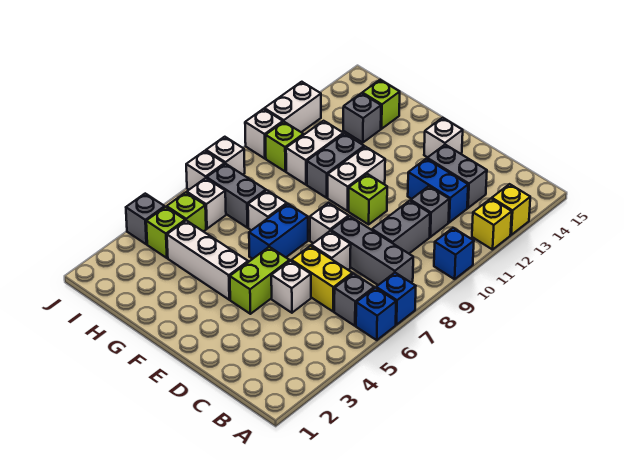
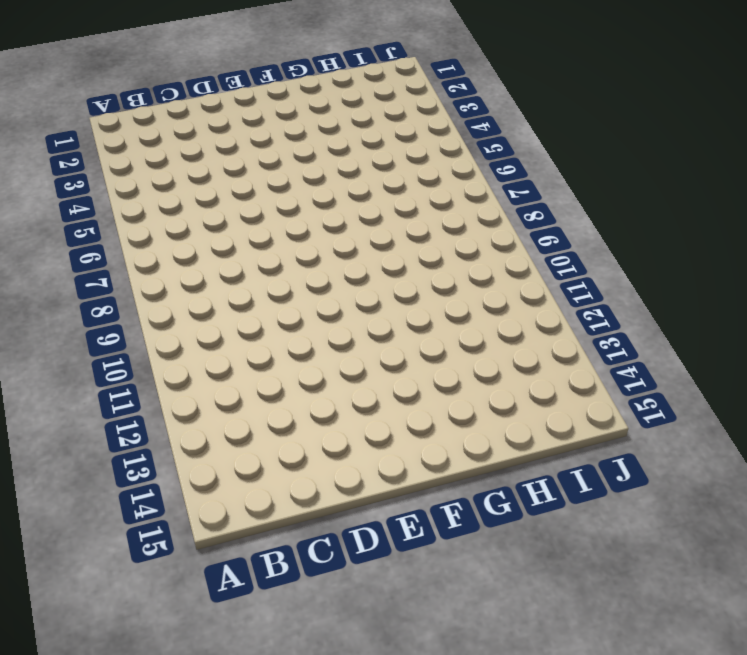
none -> blue 1x1 brick [356,288,396,340]
none -> blue 1x1 brick [376,273,416,325]
none -> blue 1x1 brick [434,228,474,279]
none -> yellow 1x1 brick [472,199,512,250]

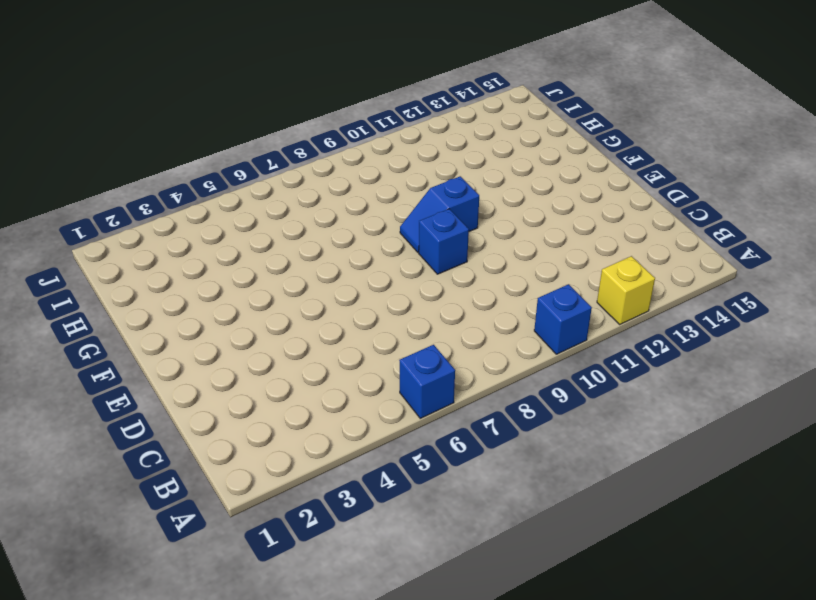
blue 1x1 brick [419,209,469,274] -> blue 1x1 brick moved to [376,273,416,325]
blue 1x2 slope [400,176,479,253] -> white 1x2 brick [328,147,385,211]
none -> yellow 1x1 brick [492,184,530,235]
none -> grey 1x1 brick [334,274,374,326]
none -> grey 1x3 brick [331,216,413,285]
none -> yellow 1x2 brick [291,246,352,312]

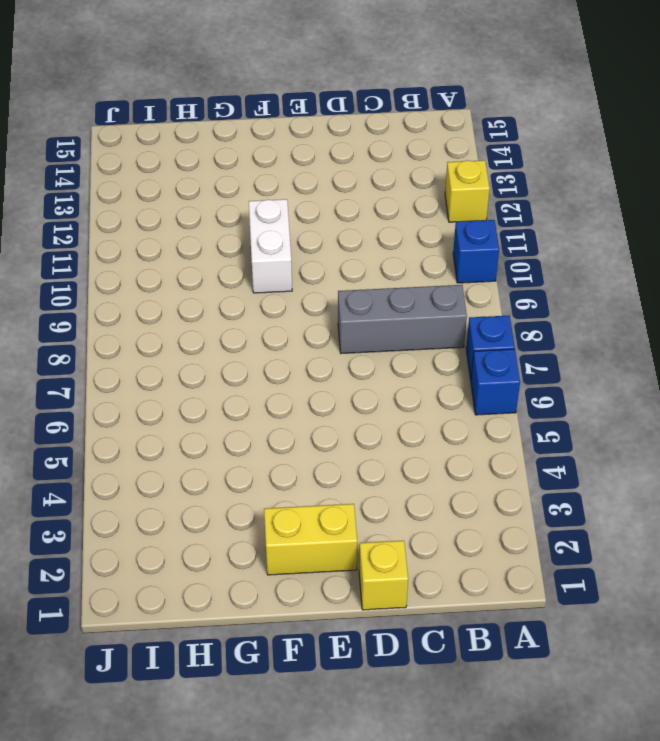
yellow 1x1 brick [359,541,408,610] -> yellow 1x1 brick moved to [492,184,530,235]
yellow 1x2 brick [264,504,357,575] -> yellow 1x2 brick moved to [291,246,352,312]
none -> grey 1x1 brick [334,274,374,326]
none -> grey 1x2 brick [372,201,430,253]
none -> grey 1x1 brick [411,186,449,237]
none -> blue 1x2 brick [408,159,468,222]

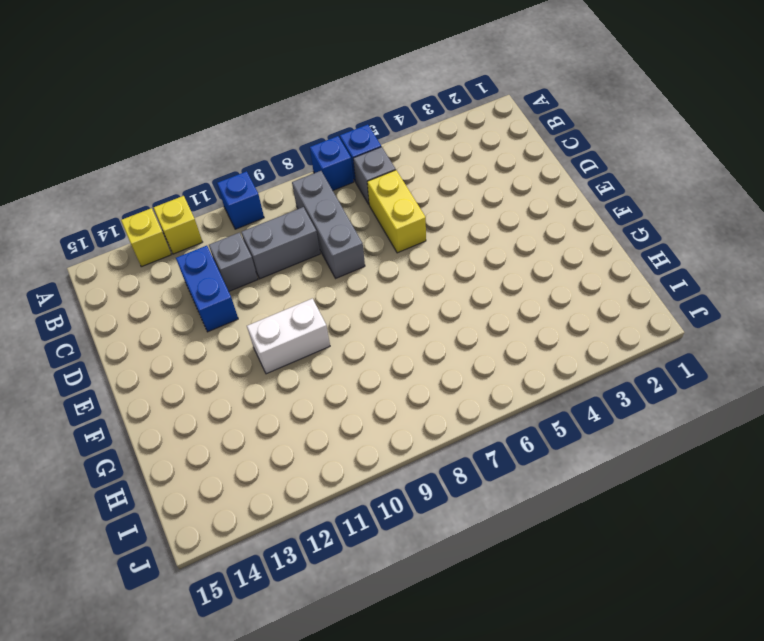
none -> grey 1x2 brick [427,145,487,208]
none -> white 1x1 brick [271,261,311,313]
none -> white 1x1 brick [311,231,351,270]
none -> lime 1x2 brick [230,247,289,314]

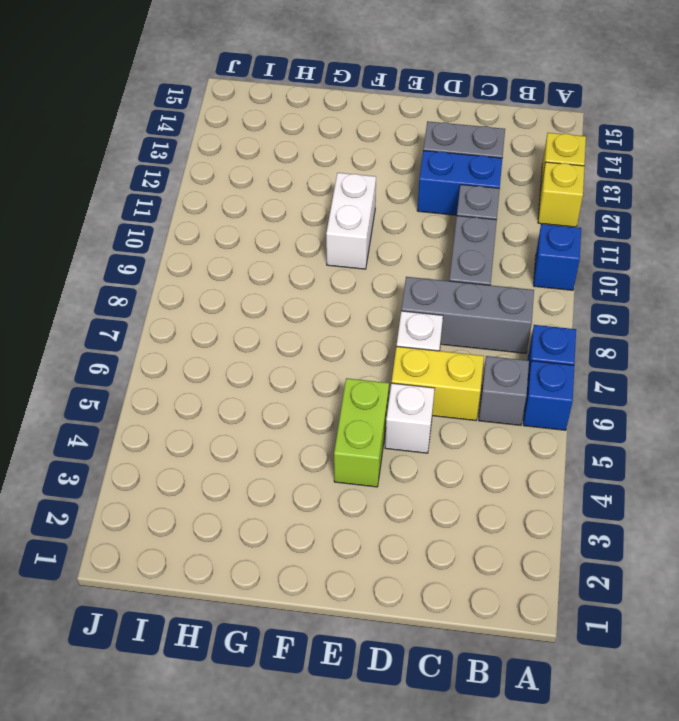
none -> white 1x1 brick [310,203,349,243]
none -> lime 1x1 brick [349,174,387,224]
none -> white 1x1 brick [424,118,463,157]
none -> white 1x3 brick [167,220,248,300]

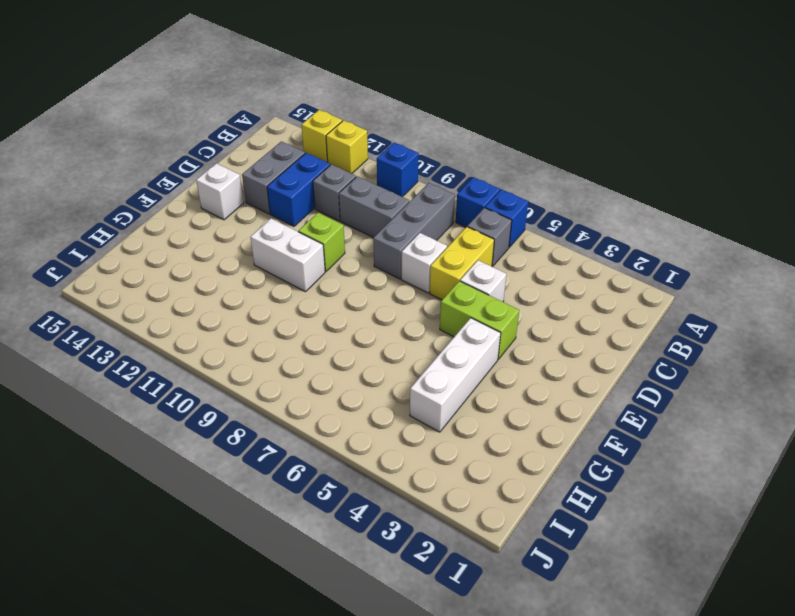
none -> white 1x1 brick [310,203,349,243]
none -> blue 1x2 brick [249,204,308,259]
none -> white 1x1 brick [248,190,287,230]
none -> grey 1x2 brick [307,134,364,198]

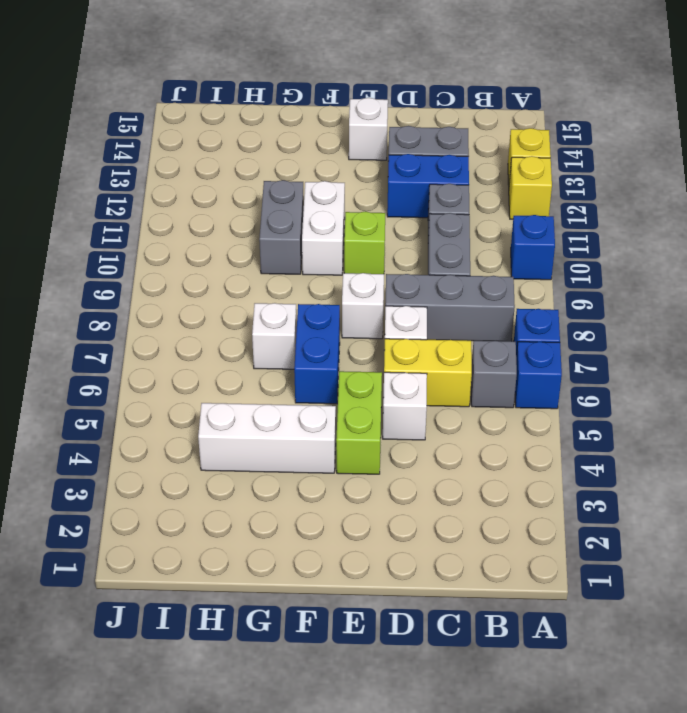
none -> grey 1x2 brick [207,164,266,228]
none -> white 1x2 brick [286,121,343,185]
none -> grey 1x1 brick [343,93,381,143]
none -> lime 1x1 brick [362,80,400,129]

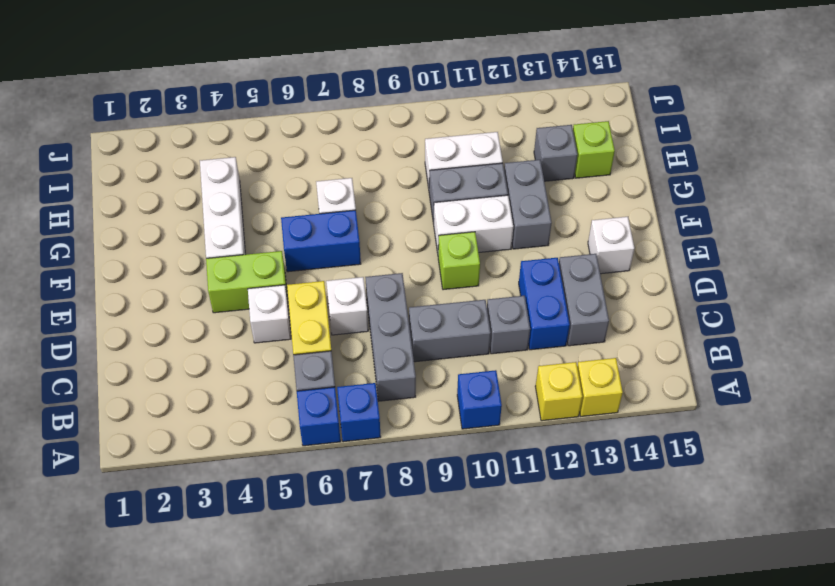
grey 1x2 brick [504,160,552,249] -> grey 1x2 brick moved to [207,164,266,228]
none -> white 1x1 brick [310,203,349,243]
none -> lime 1x1 brick [146,207,185,258]
none -> lime 1x1 brick [167,192,206,232]
none -> white 1x1 brick [187,178,226,229]

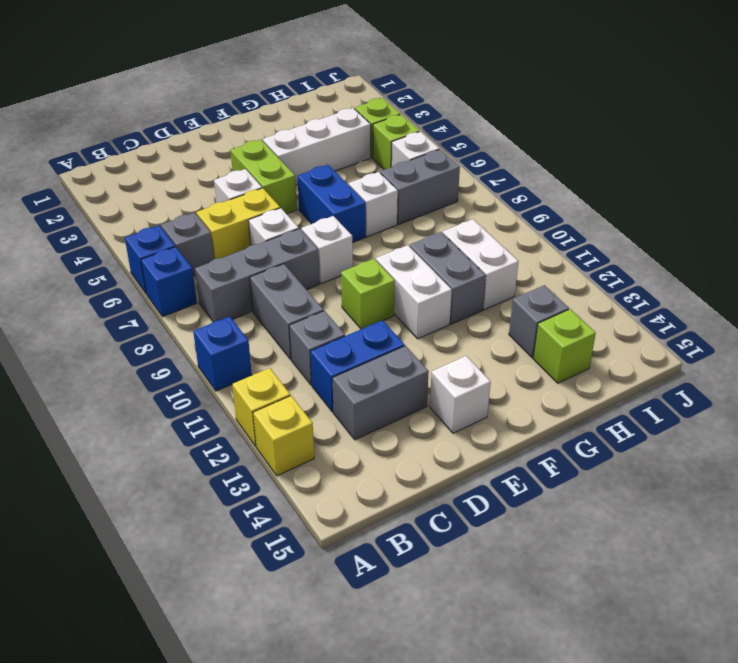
none -> lime 1x1 brick [266,122,304,171]
none -> grey 1x1 brick [126,194,165,244]
none -> white 1x1 brick [186,151,225,190]
none -> white 1x1 brick [206,137,245,175]

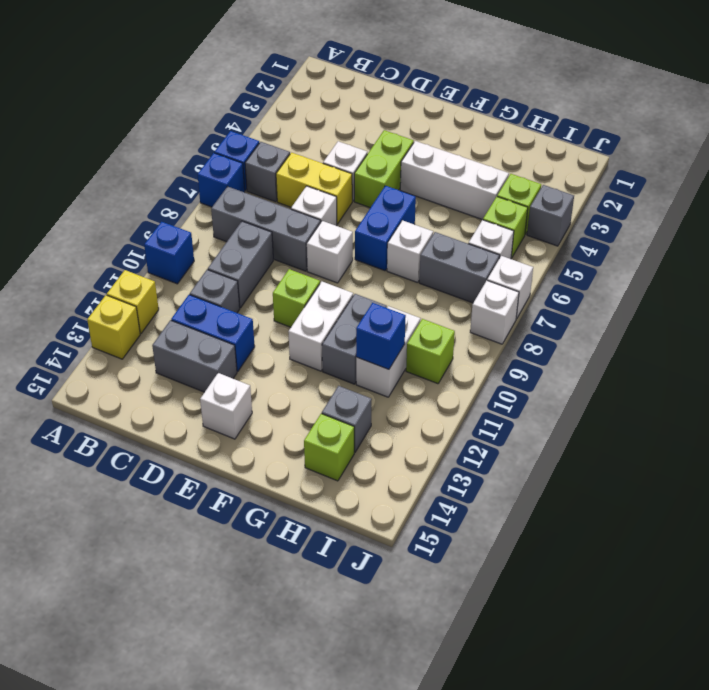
blue 1x1 brick [356,303,406,369] -> none
none -> white 1x1 brick [245,109,283,159]
none -> white 1x2 brick [264,82,321,132]

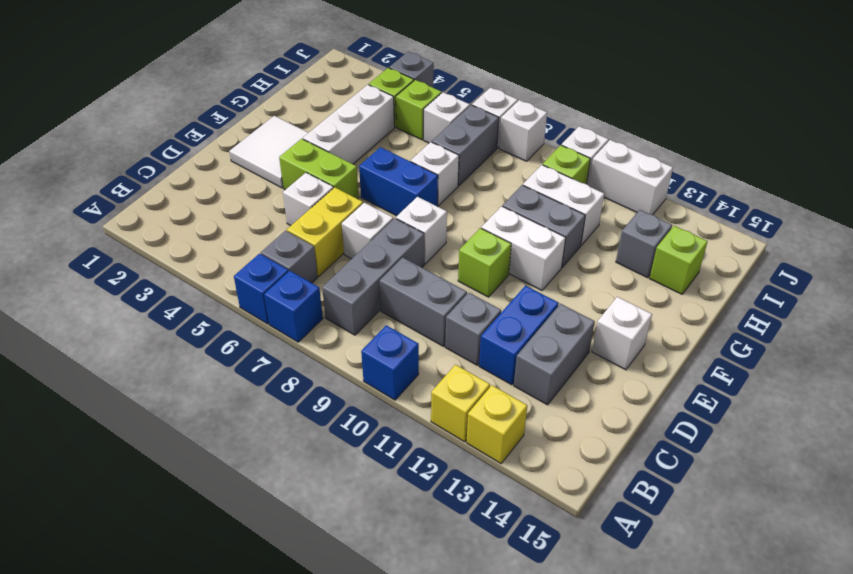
white 2x2 tile [229,116,308,188] -> none

